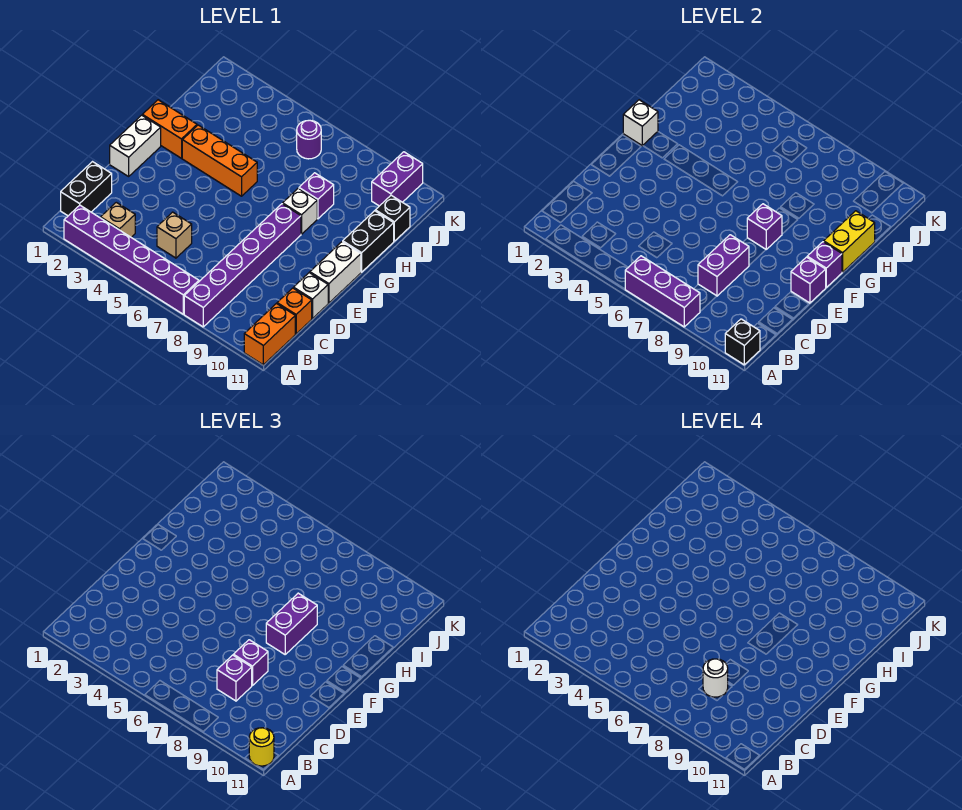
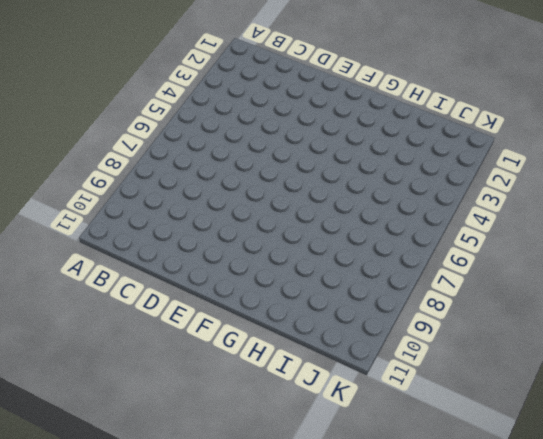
none -> purple 1x6 brick [64,205,199,314]
none -> purple 1x6 brick [184,204,301,327]
none -> orange 1x2 brick [244,304,295,365]
none -> black 1x2 brick [61,162,112,216]

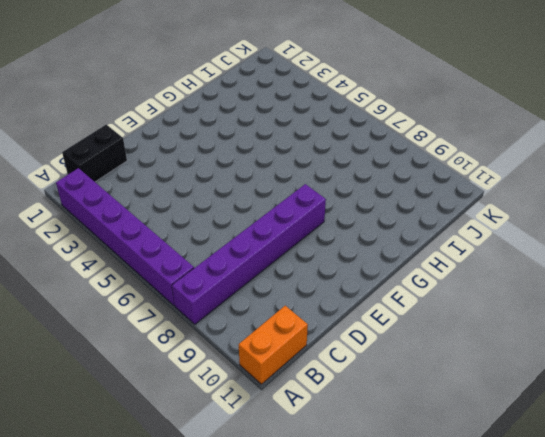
none -> tan 1x1 brick [101,202,135,237]
none -> tan 1x1 brick [157,212,192,258]
none -> orange 1x1 brick [277,288,312,334]
none -> white 1x1 brick [294,273,328,318]

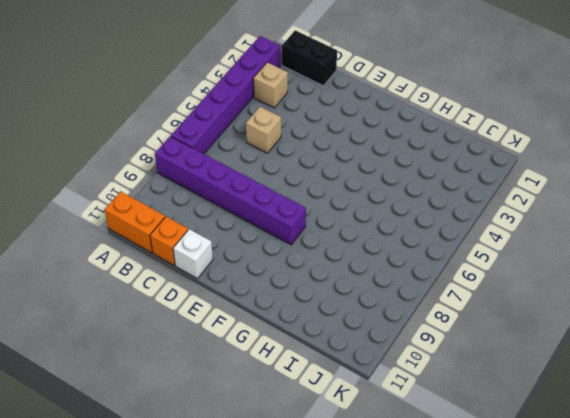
none -> white 1x2 brick [110,115,161,176]
none -> white 1x2 brick [310,242,361,303]
none -> orange 1x2 brick [142,100,197,158]
none -> orange 1x3 brick [182,125,257,196]

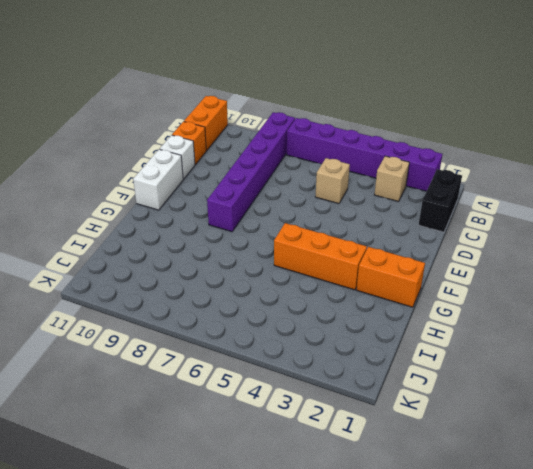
none -> white 1x2 brick [110,115,161,176]
none -> white 1x1 brick [283,188,317,234]
none -> black 1x2 brick [343,211,394,272]
none -> purple 1x1 brick [299,173,334,219]

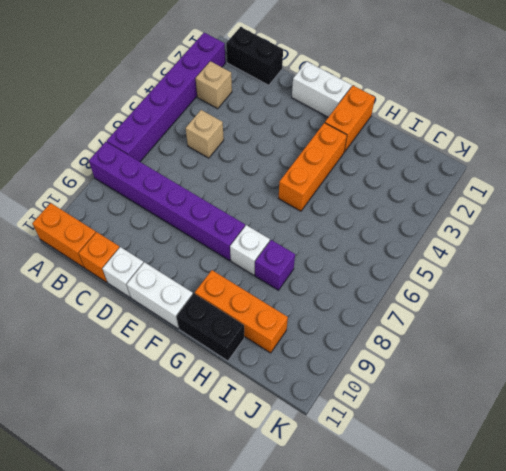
orange 1x3 brick [195,270,288,353] -> none
none -> black 1x1 brick [375,195,410,241]
none -> purple 1x1 round brick [297,120,321,159]
none -> purple 1x2 brick [372,152,423,206]
none -> purple 1x3 brick [625,256,700,327]

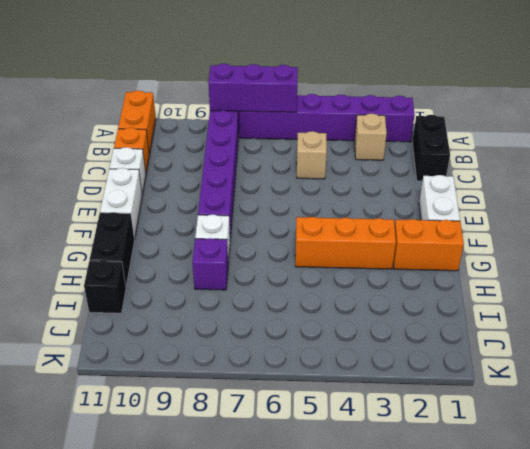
none -> purple 1x1 round brick [297,120,321,159]
none -> purple 1x2 brick [372,152,423,206]
none -> black 1x1 brick [725,319,760,365]
none -> purple 1x2 brick [698,235,749,296]

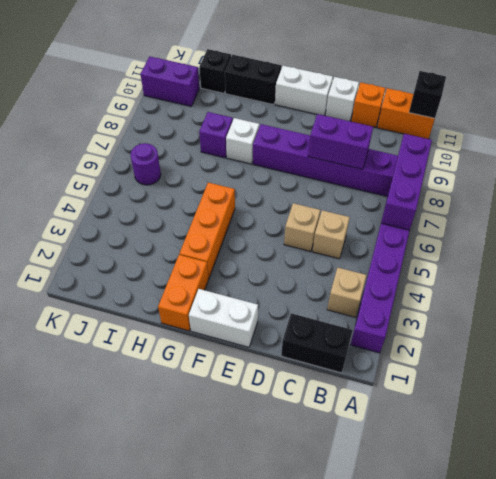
tan 1x1 brick [284,203,320,252] -> none
none -> purple 1x1 brick [791,257,826,303]
none -> purple 1x1 brick [747,204,782,249]
none -> purple 1x1 brick [807,242,842,287]
none -> white 1x1 brick [623,100,658,146]

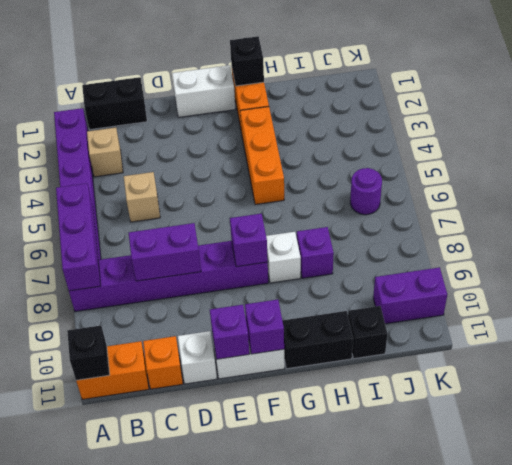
black 1x1 brick [230,36,264,86] -> white 1x1 brick [623,100,658,146]
none -> yellow 1x2 brick [824,211,875,272]
none -> yellow 1x1 round brick [249,728,274,766]
none -> purple 1x1 brick [217,655,252,701]
none -> purple 1x1 brick [233,640,268,685]

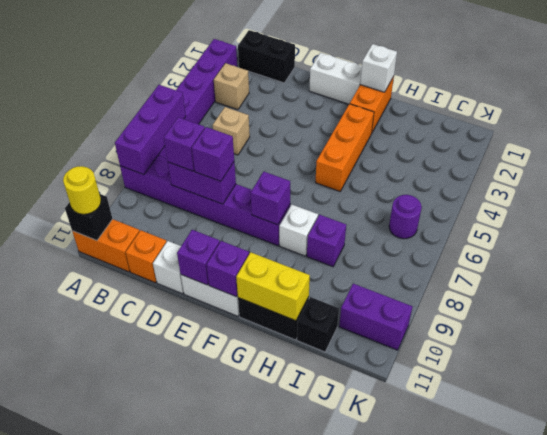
none -> purple 1x2 brick [266,593,317,654]
none -> white 1x1 round brick [703,659,728,697]

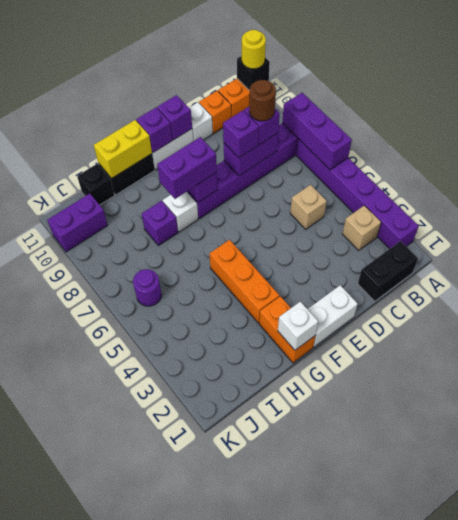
brown 1x1 round brick [249,80,276,121] -> white 1x1 round brick [703,659,728,697]

